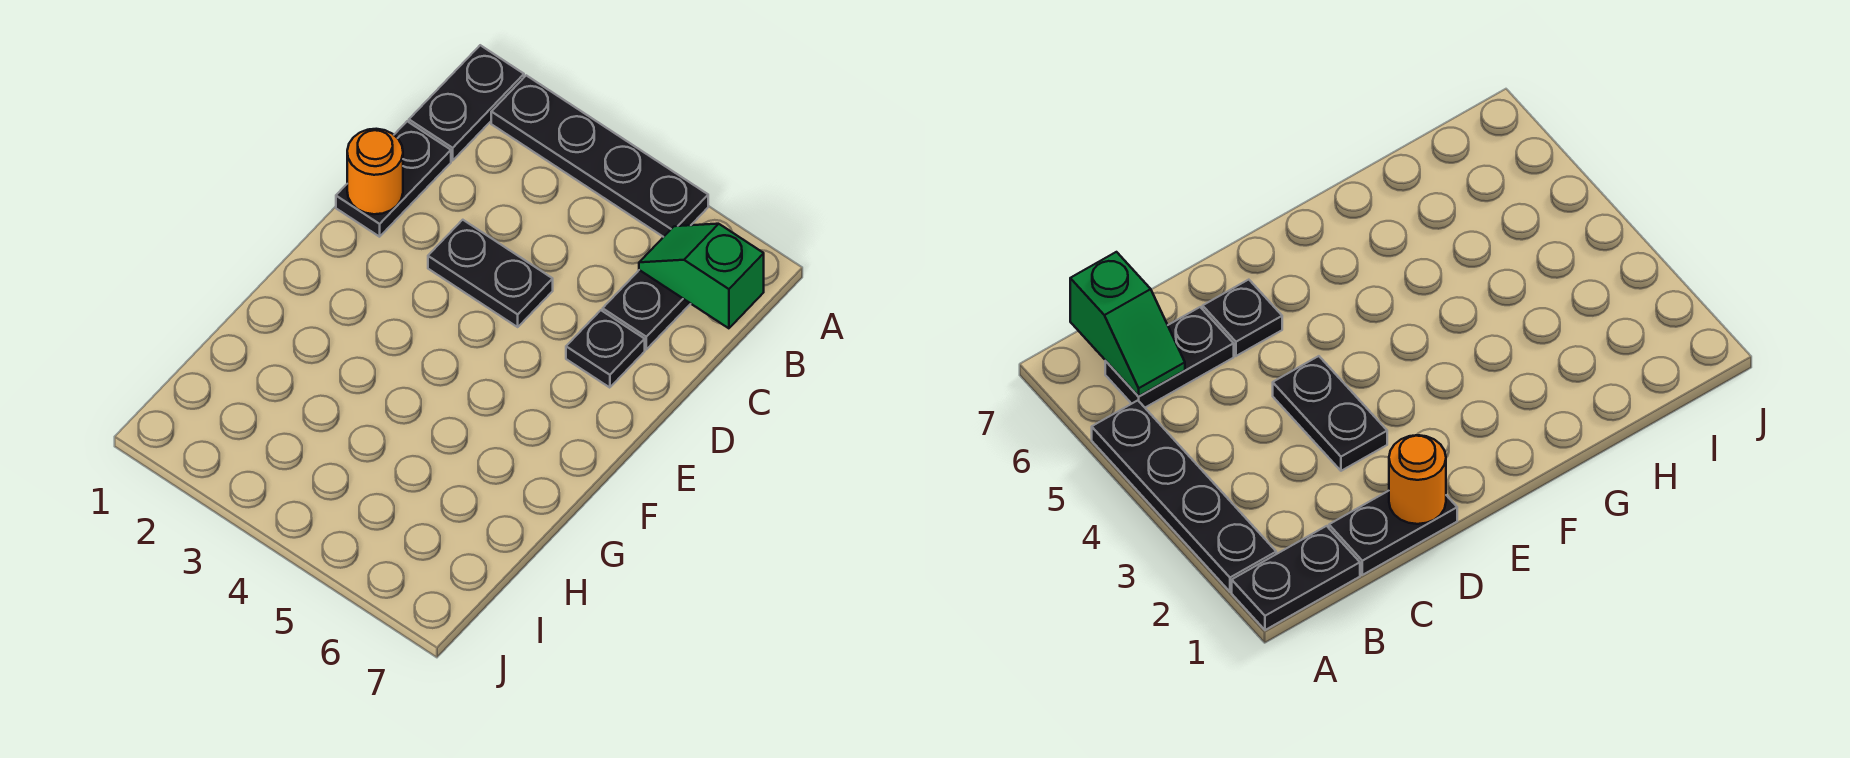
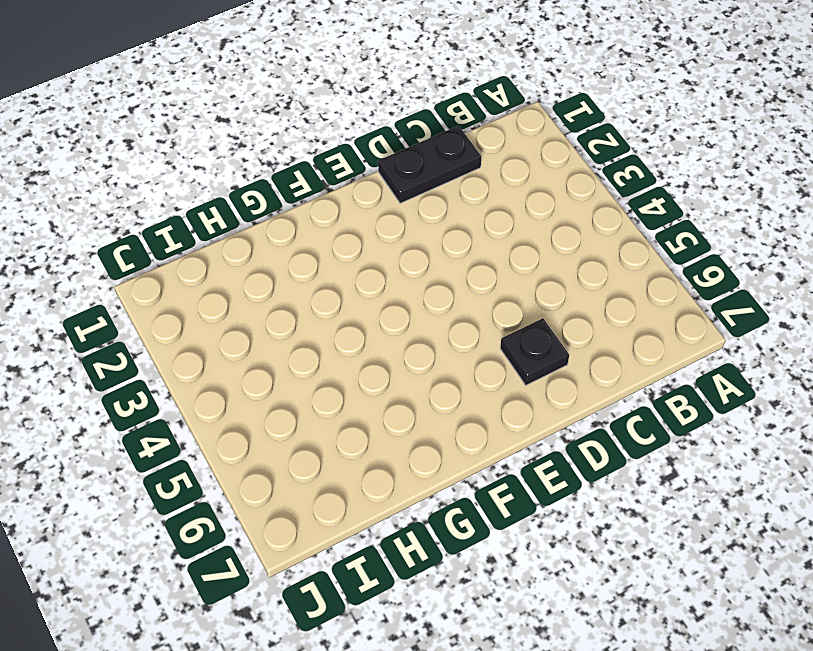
none -> black 1x2 plate [409,45,524,161]
none -> black 1x4 plate [491,75,708,237]

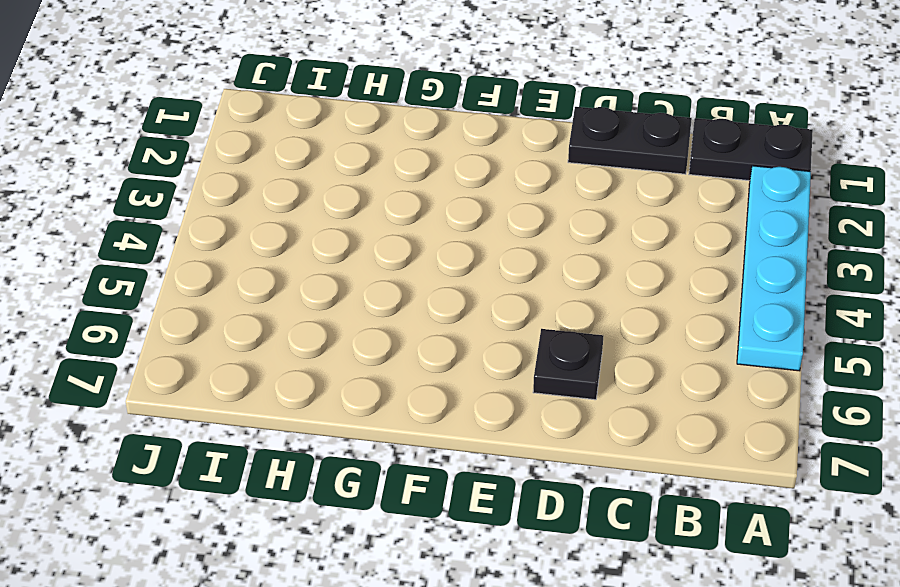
cyan 1x4 plate [737,166,811,371] -> black 1x4 plate [491,75,708,237]
none -> black 1x2 plate [603,270,691,349]
none -> black 1x2 plate [428,220,553,327]

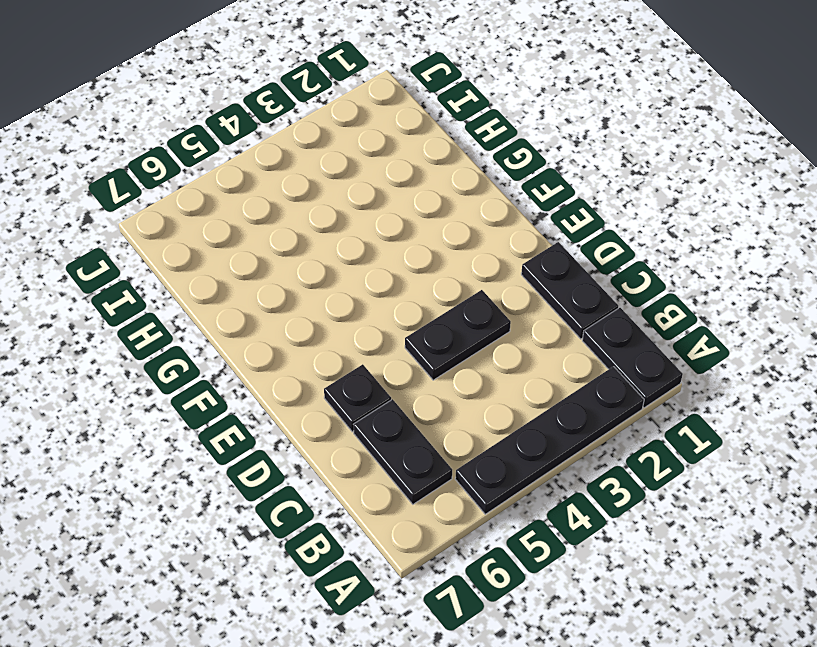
none -> green 1x2 slope [639,224,764,328]
none -> orange 1x1 round brick [347,129,403,214]

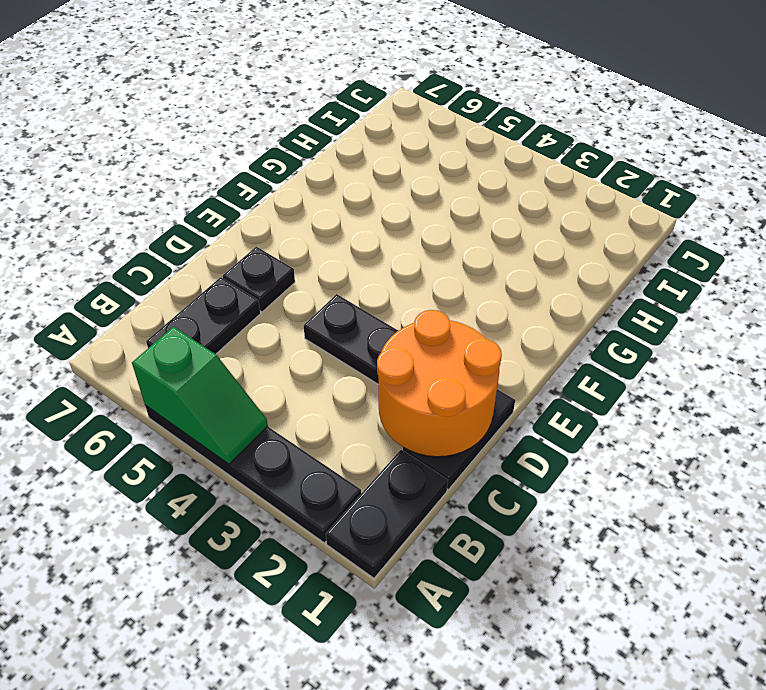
green 1x2 slope [132,327,268,464] -> green 1x2 slope moved to [639,224,764,328]
orange 2x2 round brick [377,310,502,457] -> orange 1x1 round brick [347,129,403,214]

